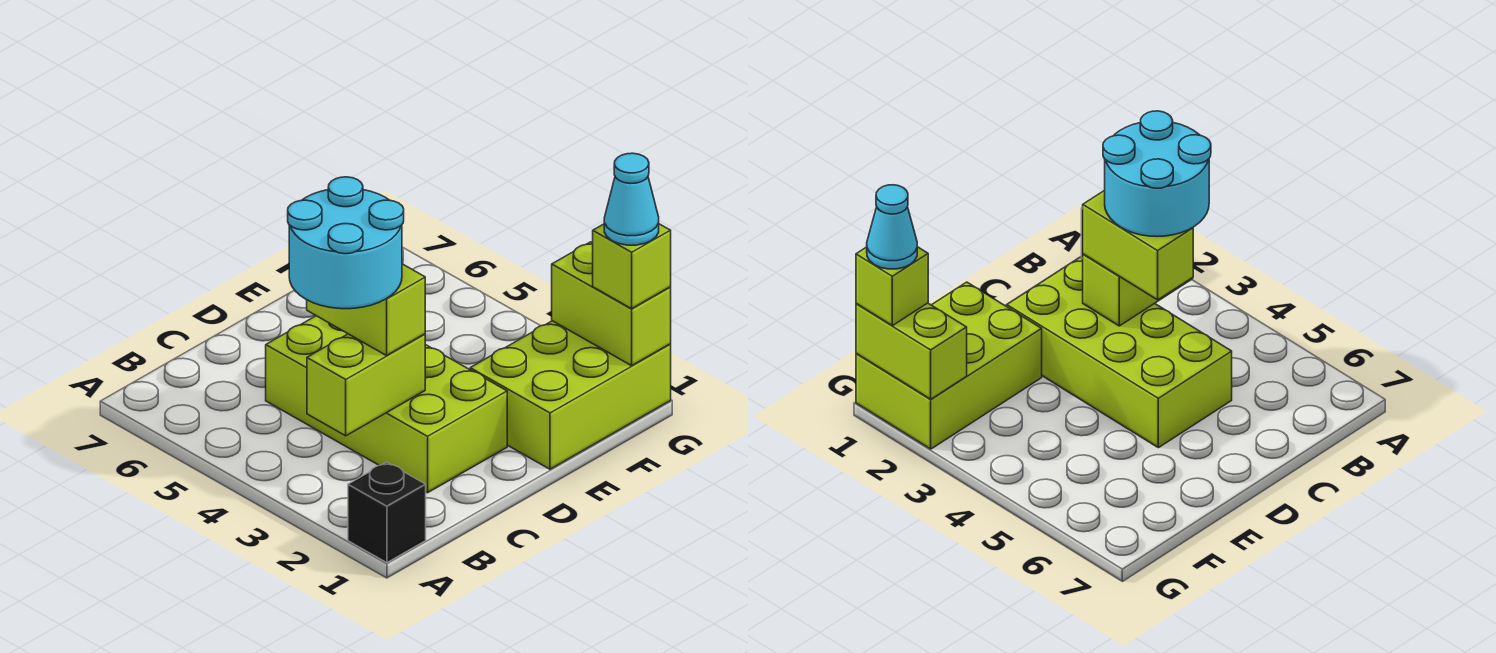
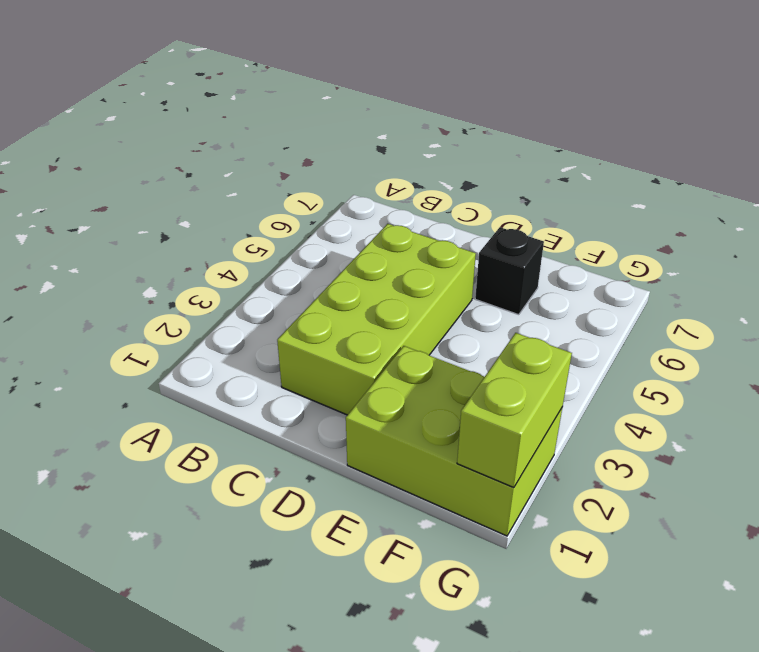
black 1x1 brick [475,227,544,315] -> black 1x1 brick moved to [348,462,426,563]
none -> lime 1x2 brick [307,334,425,436]
none -> lime 1x2 brick [307,264,425,355]

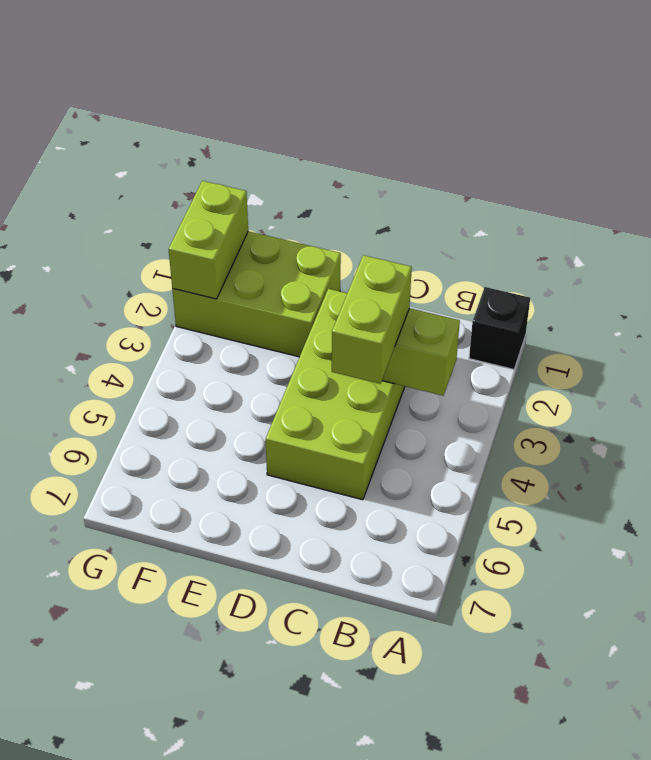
none -> lime 1x1 brick [593,224,671,309]
none -> cyan 2x2 round brick [288,177,404,309]

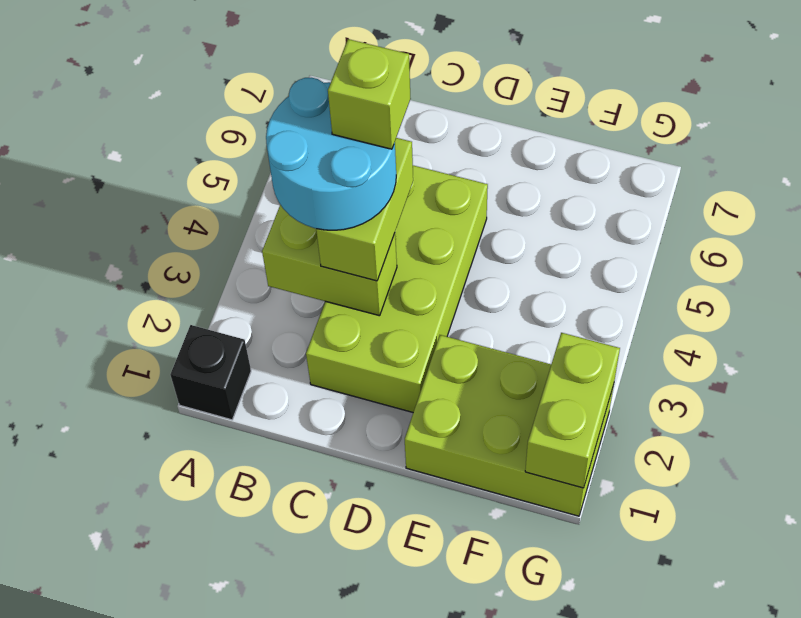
lime 1x1 brick [328,39,411,149] -> lime 1x1 brick moved to [593,224,671,309]
none -> cyan 1x1 cone [604,153,659,245]

